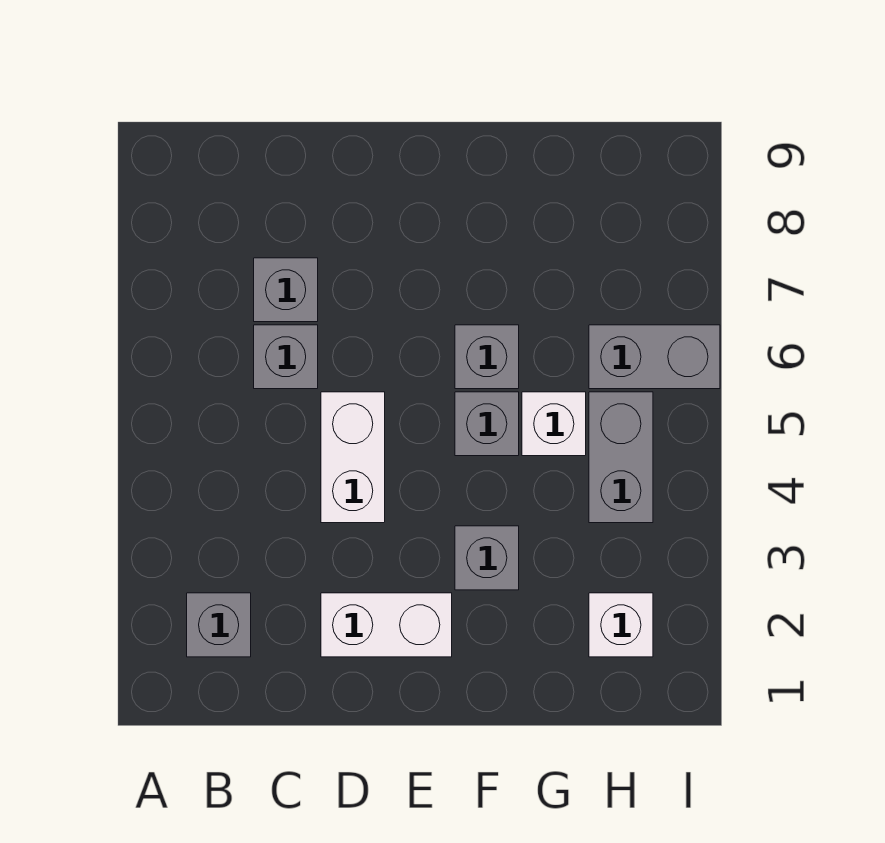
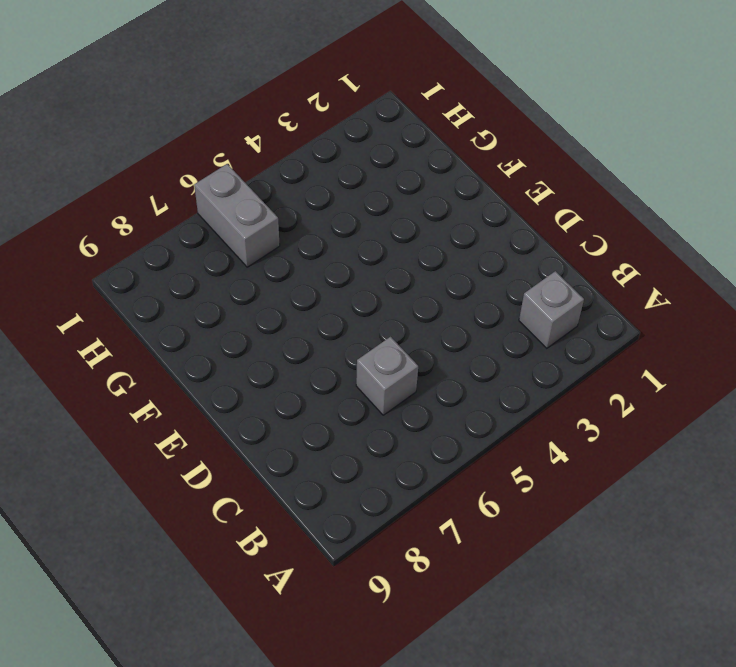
none -> grey 1x1 brick [254,258,318,322]
none -> white 1x2 brick [321,593,452,657]
none -> white 1x2 brick [321,392,385,523]

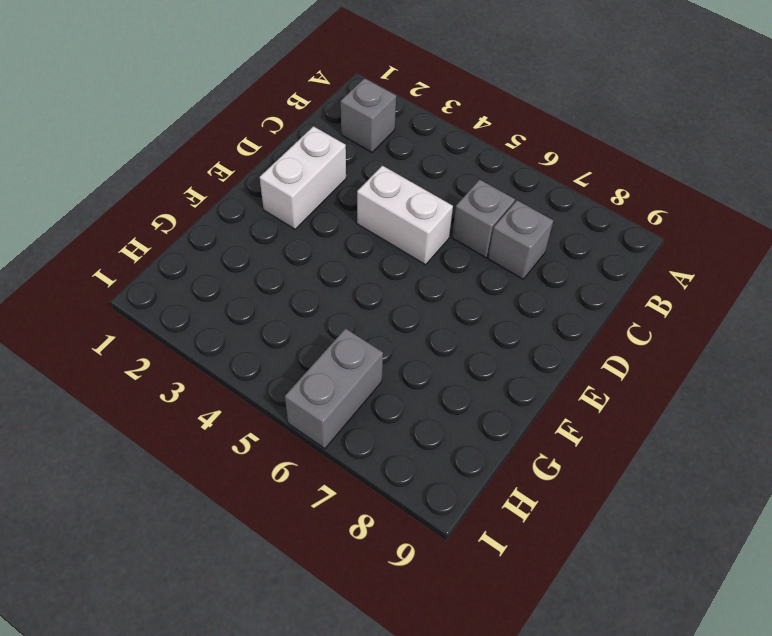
none -> grey 1x1 brick [455,526,519,590]
none -> grey 1x1 brick [455,392,519,456]
none -> grey 1x1 brick [455,325,519,389]

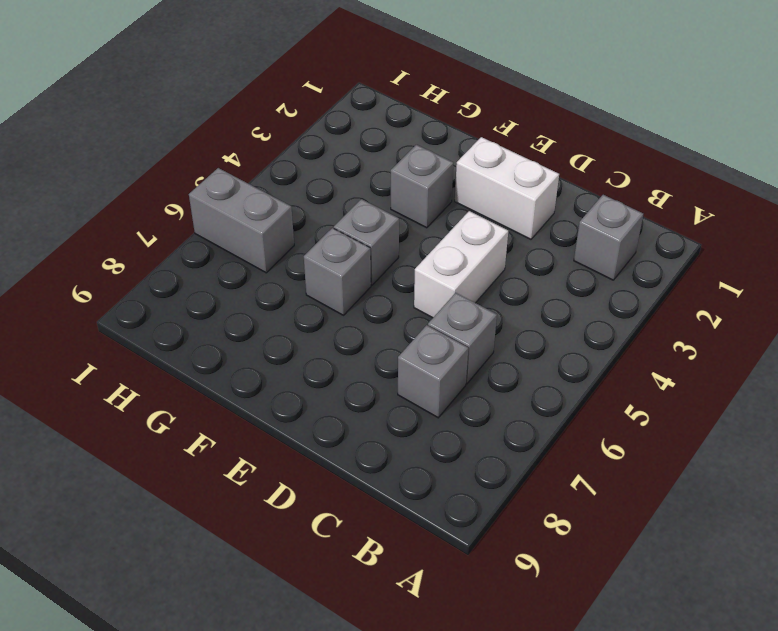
none -> white 1x1 brick [522,392,586,456]
none -> white 1x1 brick [589,593,653,657]
none -> grey 1x2 brick [589,392,653,523]

